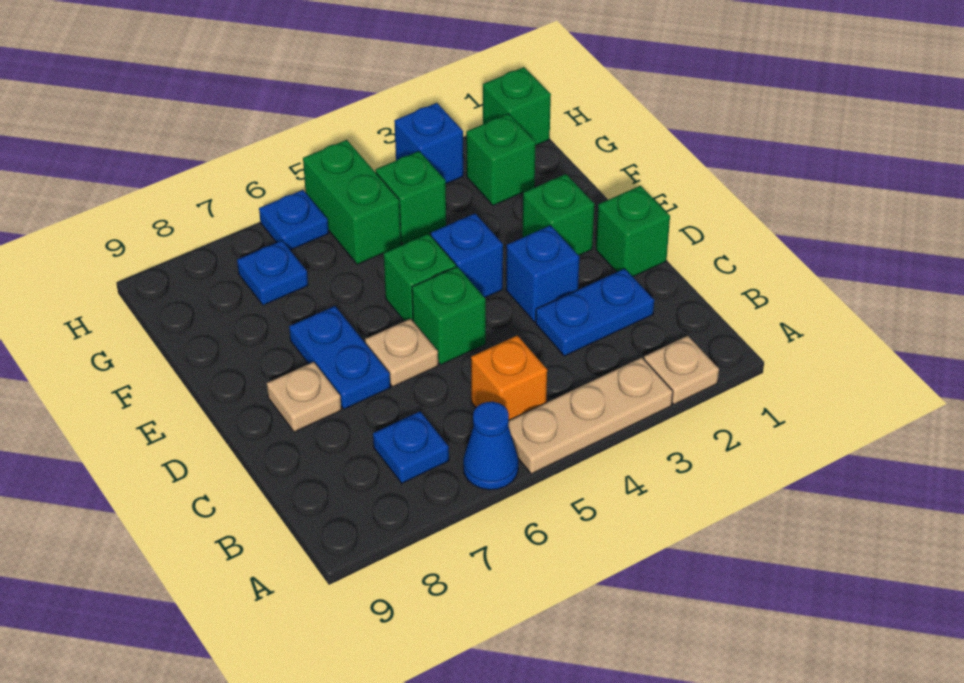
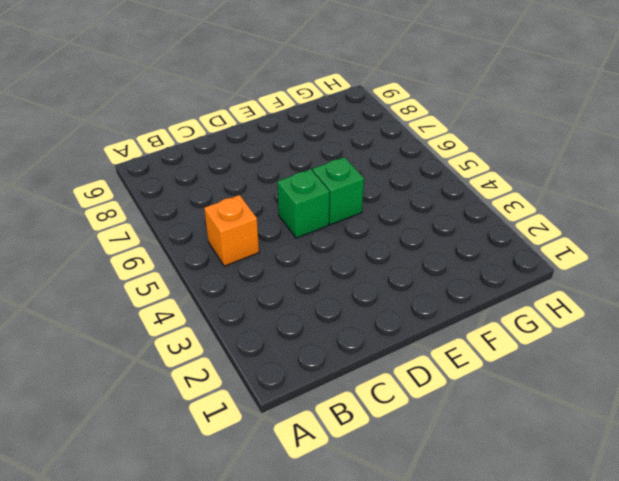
none -> tan 1x1 plate [644,336,719,404]
none -> tan 1x3 plate [508,358,673,474]
none -> blue 1x1 cone [463,402,518,490]

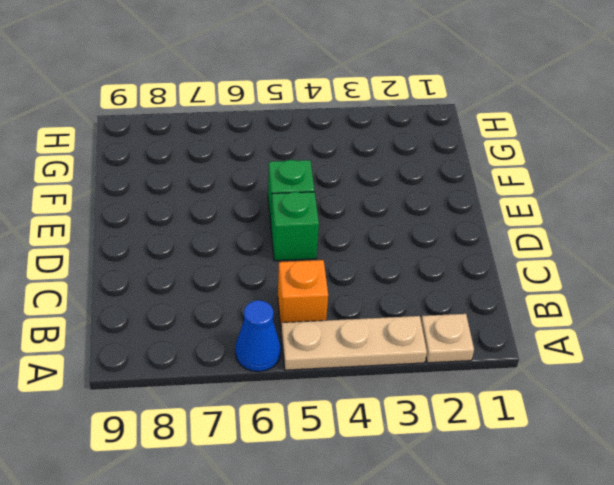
none -> blue 1x1 plate [373,412,449,483]
none -> blue 1x2 plate [536,269,654,356]
none -> green 1x1 brick [596,186,670,277]

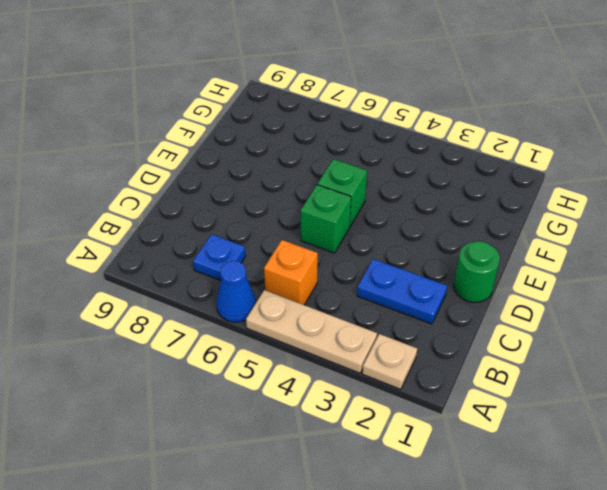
green 1x1 round brick [454,241,500,303] -> green 1x1 brick [596,186,670,277]
none -> blue 1x1 brick [506,226,579,322]
none -> tan 1x1 plate [365,319,438,387]
none -> blue 1x2 plate [289,306,390,409]

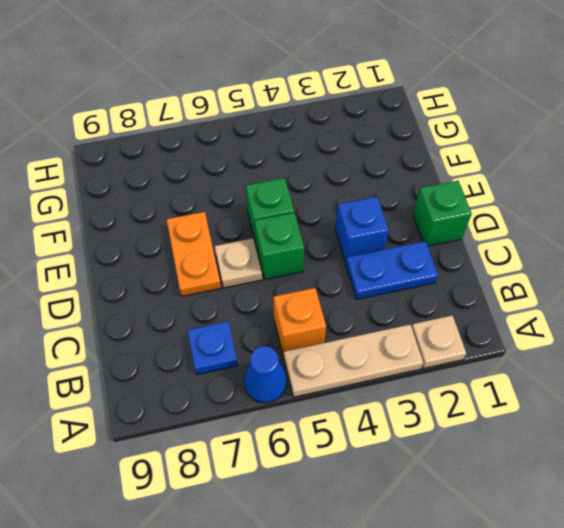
orange 1x2 plate [166,212,221,296] -> blue 1x2 plate [289,306,390,409]
none -> tan 1x1 plate [267,362,341,432]
none -> green 1x1 brick [522,174,595,255]
none -> blue 1x1 brick [431,214,503,298]

